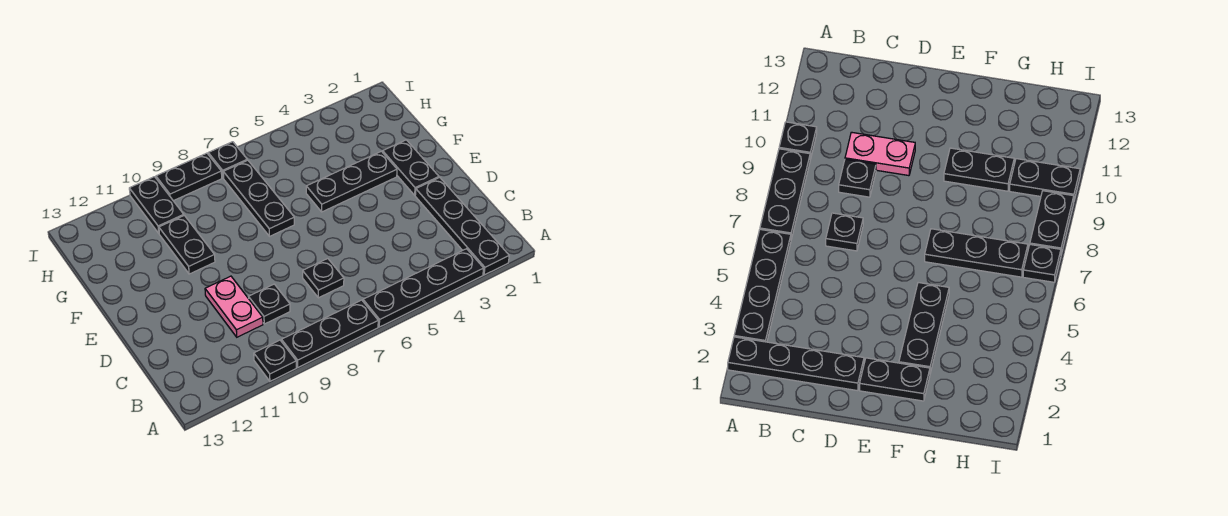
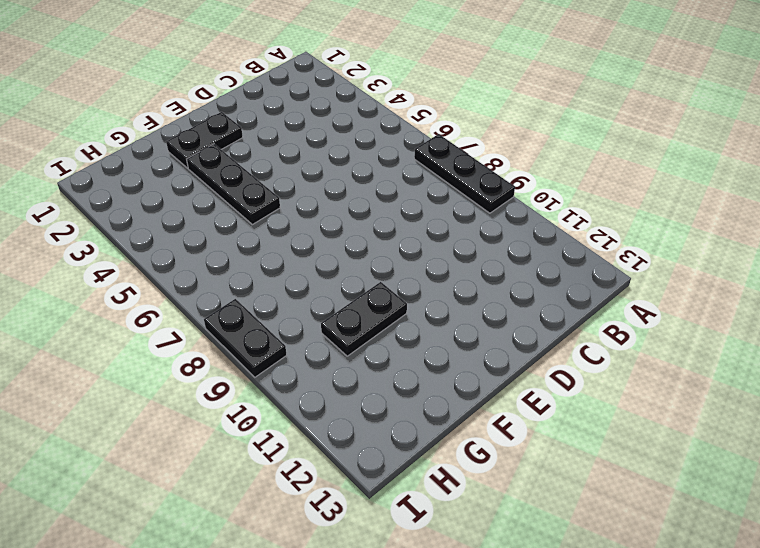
none -> black 1x4 plate [415,178,509,275]
none -> black 1x4 plate [363,249,484,327]
none -> black 1x1 plate [254,340,296,381]

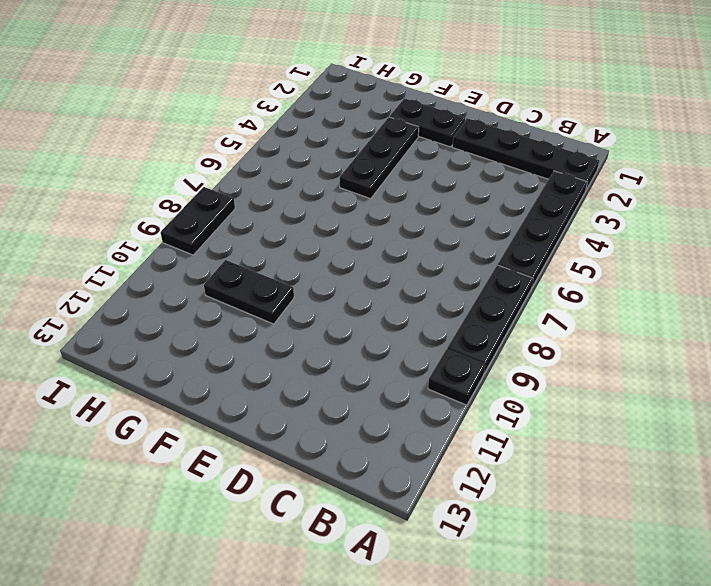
none -> black 1x1 plate [303,259,344,298]
none -> black 1x1 plate [249,284,290,324]
none -> pink 1x2 plate [205,276,263,337]

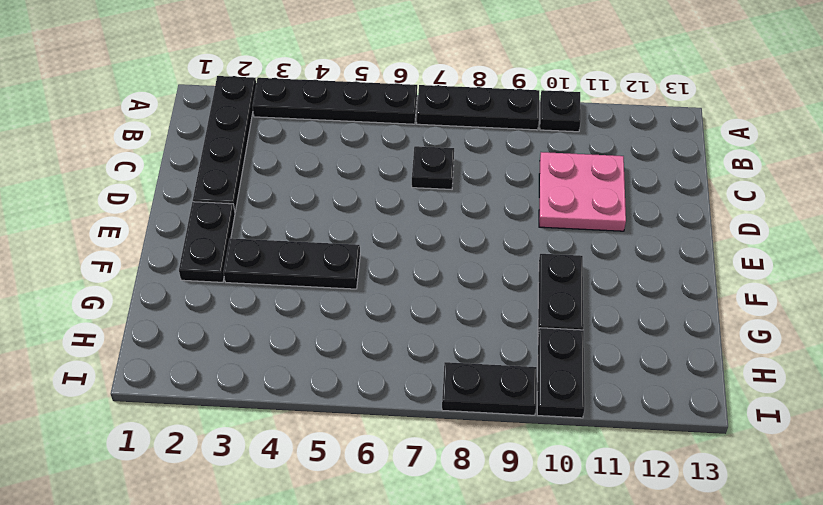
pink 2x2 plate [539,152,626,231] -> pink 1x2 plate [205,276,263,337]
none -> black 1x1 plate [249,284,290,324]
none -> black 1x3 plate [223,160,294,236]
none -> black 1x1 plate [208,142,247,178]

